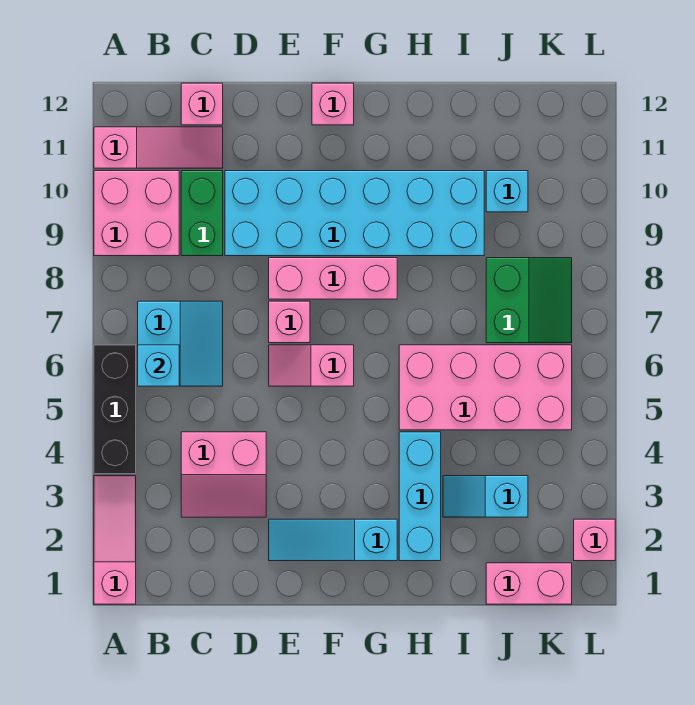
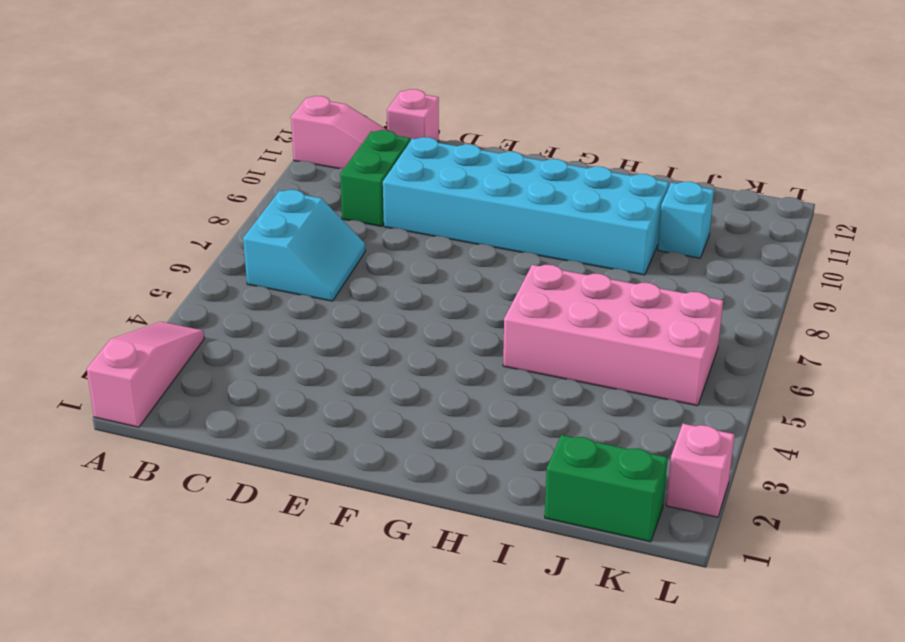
green 1x2 brick [545,435,668,542] -> pink 1x2 brick [486,563,572,604]
none -> black 1x3 brick [94,345,136,474]
none -> pink 2x2 brick [94,171,179,256]
none -> pink 2x2 slope [181,432,266,517]

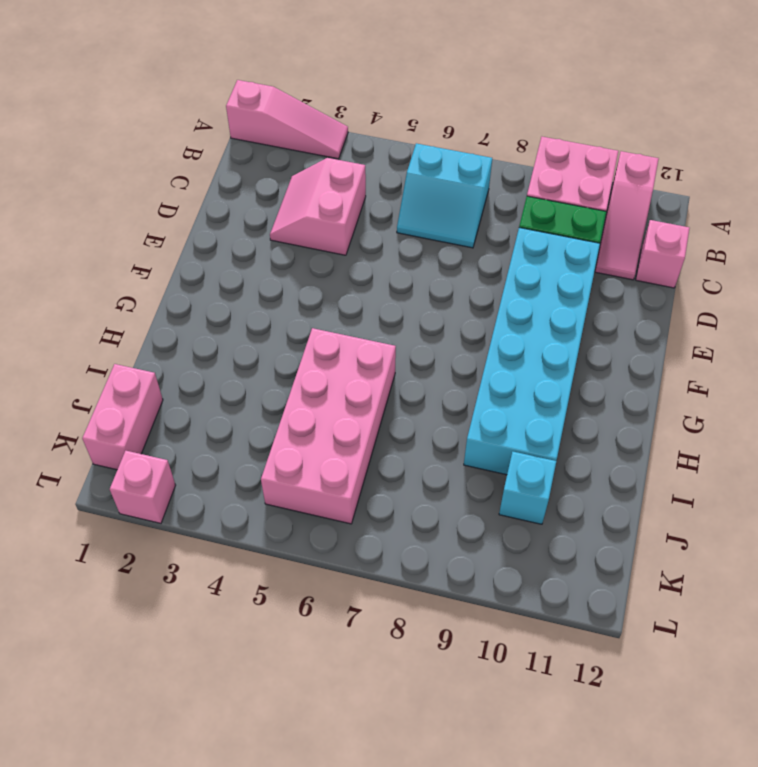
none -> black 1x3 brick [94,345,136,474]
none -> cyan 1x3 slope [269,519,397,561]
none -> pink 1x2 slope [269,345,354,386]

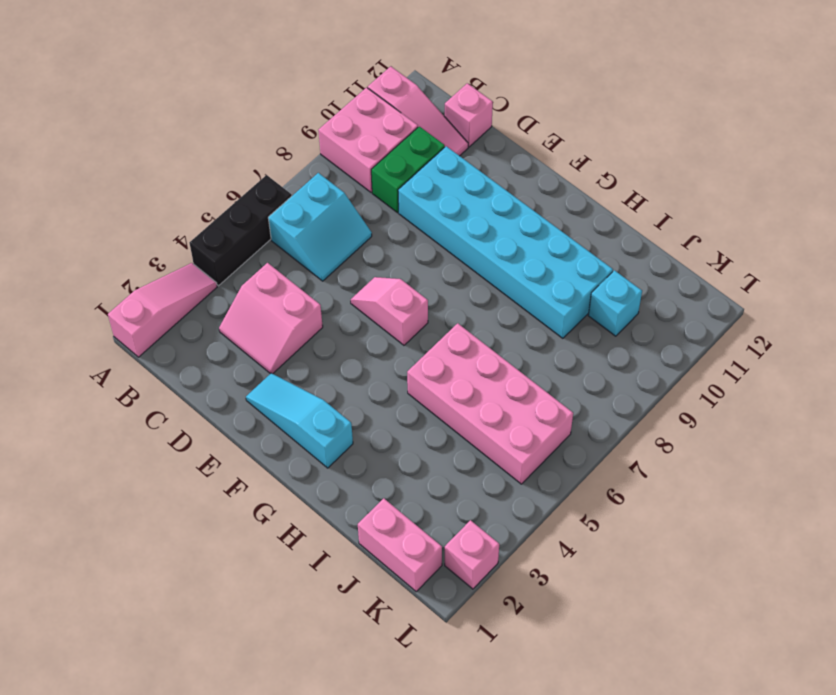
none -> pink 1x1 brick [269,301,310,343]
none -> pink 1x3 brick [269,258,397,299]
none -> pink 1x1 brick [312,83,354,125]

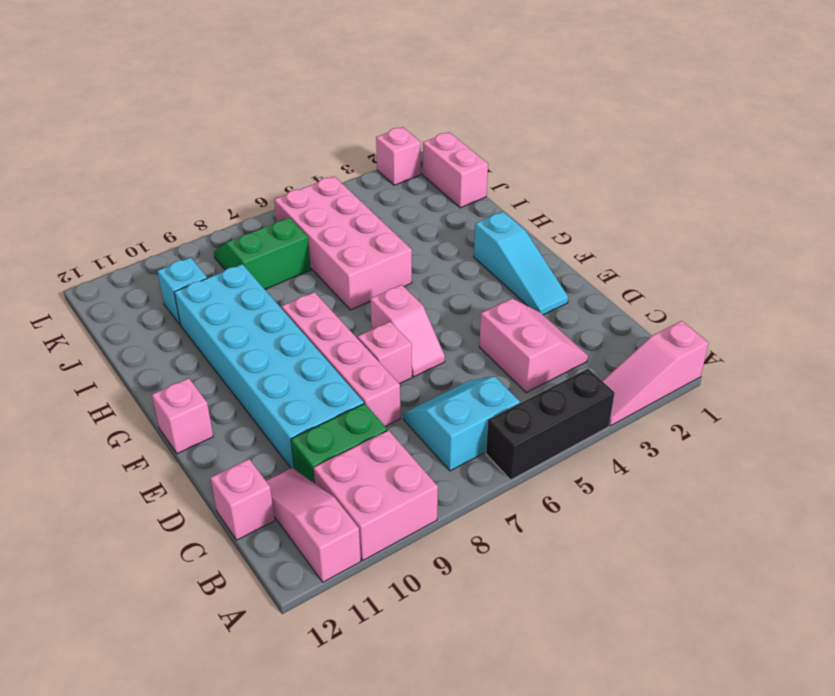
pink 1x4 brick [282,292,400,426] -> pink 1x3 brick [269,258,397,299]
none -> cyan 1x3 brick [399,432,441,561]
none -> cyan 1x2 slope [443,476,528,517]
none -> cyan 1x1 brick [138,345,179,386]

